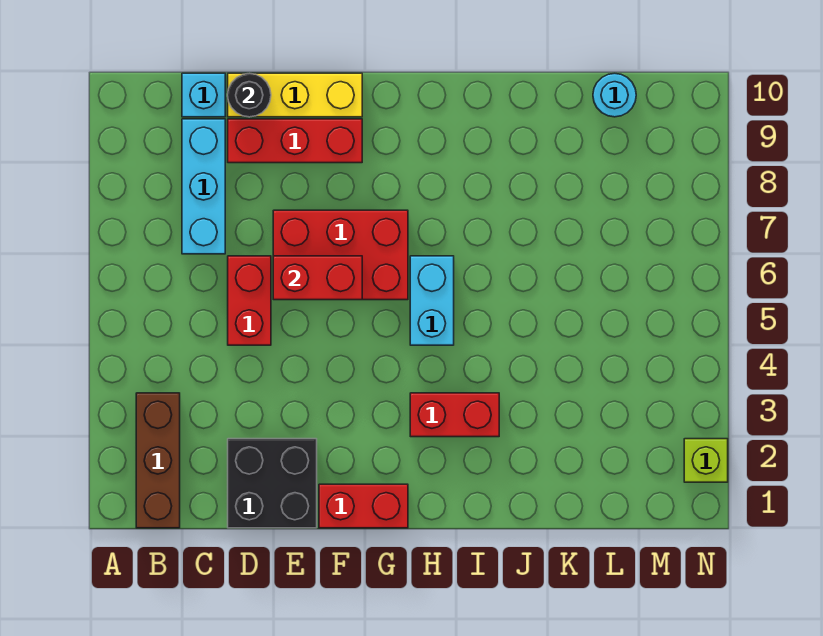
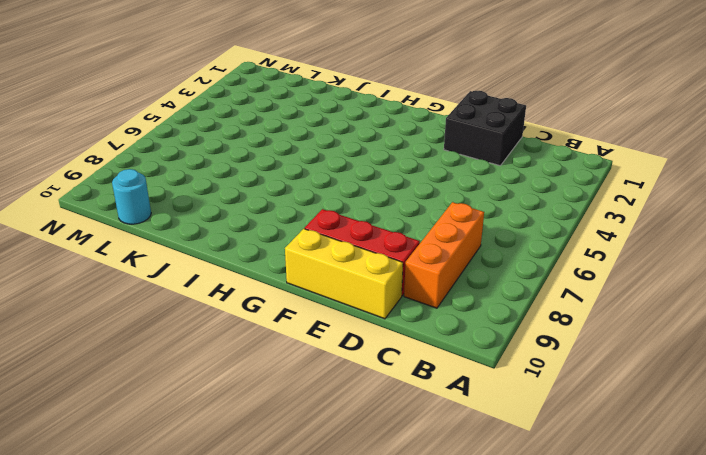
orange 1x3 brick [404,202,484,308] -> cyan 1x3 brick [182,119,225,254]
none -> brown 1x3 brick [136,393,180,528]
none -> cyan 1x1 brick [182,73,225,117]
none -> red 1x2 brick [228,256,271,345]

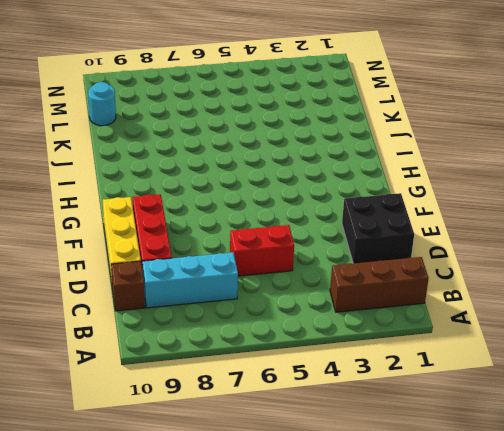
brown 1x1 brick [111,261,145,311] -> cyan 1x1 brick [182,73,225,117]
none -> red 2x3 brick [273,210,408,300]
none -> red 1x2 brick [319,484,408,528]
none -> red 1x2 brick [410,393,499,437]

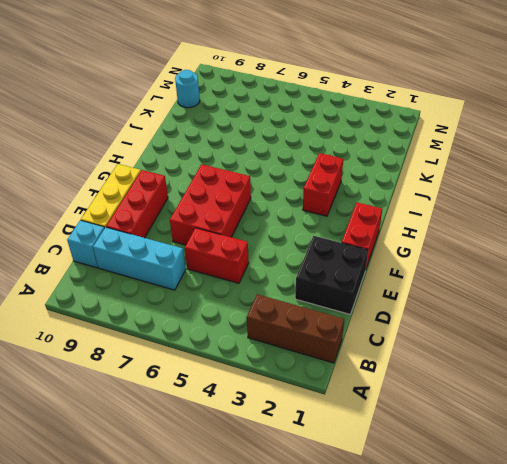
none -> cyan 1x2 brick [410,256,454,345]
none -> lime 1x1 brick [684,439,728,482]
none -> black 1x1 round brick [228,73,271,117]

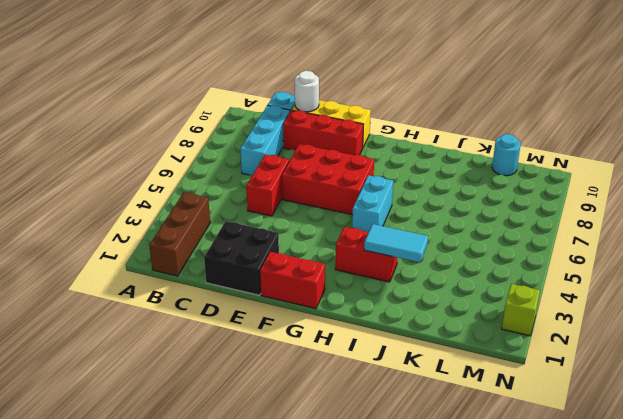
white 1x1 round brick [295,71,319,112] -> black 1x1 round brick [228,73,271,117]
cyan 1x2 tile [364,224,428,262] -> none
none -> red 1x2 brick [273,256,362,300]

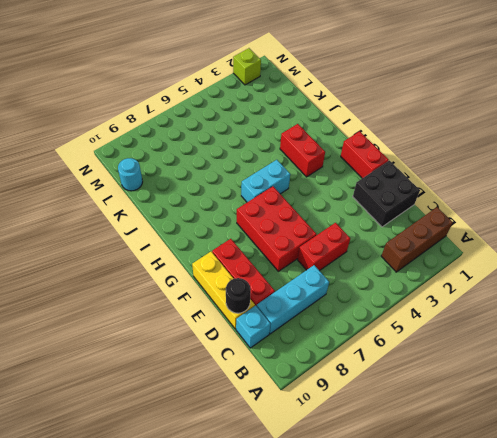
none -> red 1x2 brick [273,256,362,300]

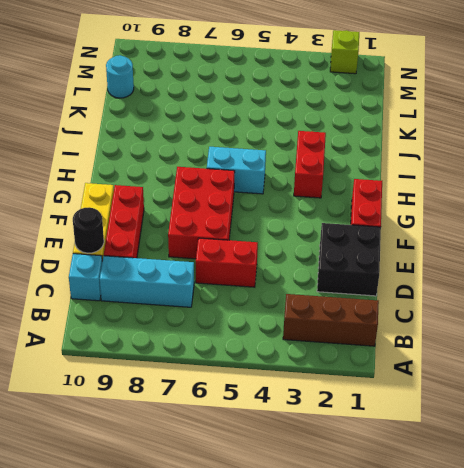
none -> red 1x2 brick [273,256,362,300]

